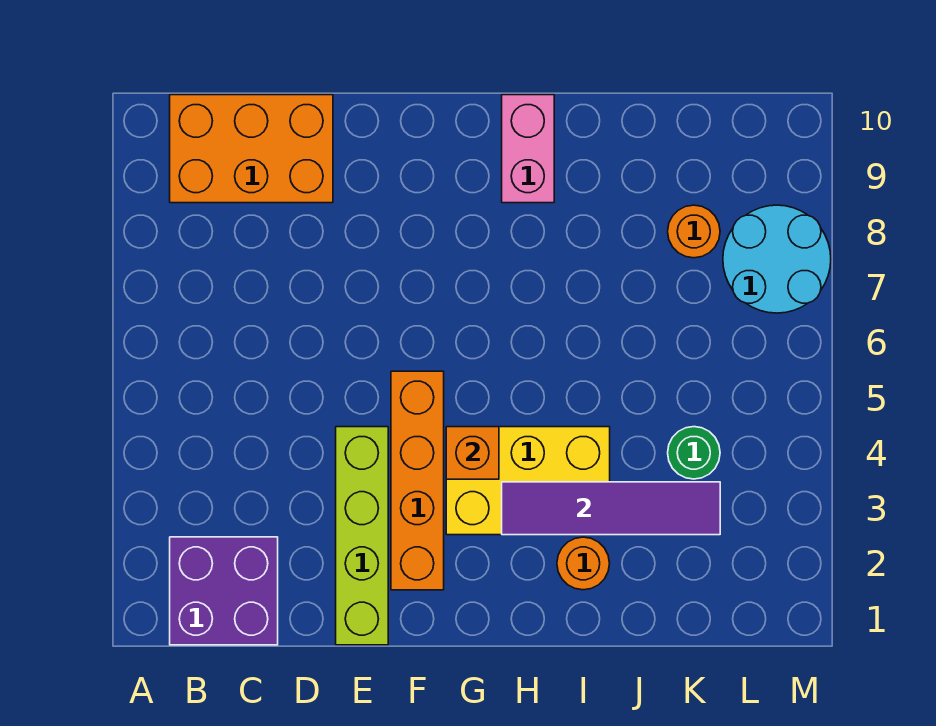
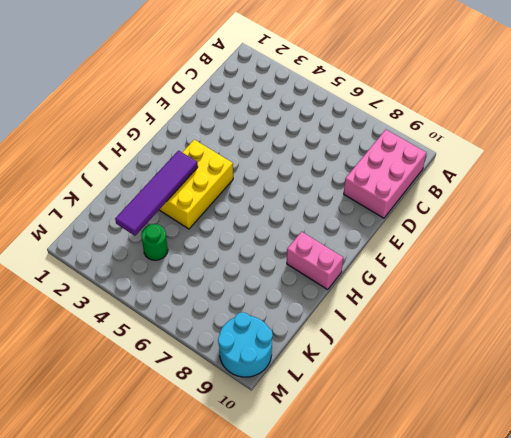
pink 2x3 brick [344,130,426,218] -> orange 2x3 brick [170,95,333,203]
cyan 2x2 round brick [218,312,273,377] -> cyan 2x2 round brick moved to [723,205,831,313]
none -> purple 2x2 brick [170,537,278,645]
none -> lime 1x4 brick [336,427,388,645]
none -> orange 1x4 brick [391,371,444,590]

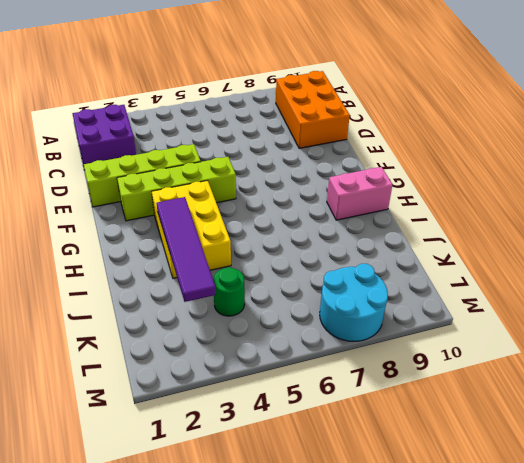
lime 1x4 brick [117,157,236,221] -> orange 1x4 brick [391,371,444,590]
none -> orange 1x1 round brick [557,537,610,590]
none -> orange 1x1 round brick [668,205,720,258]
none -> orange 1x1 brick [446,427,499,479]

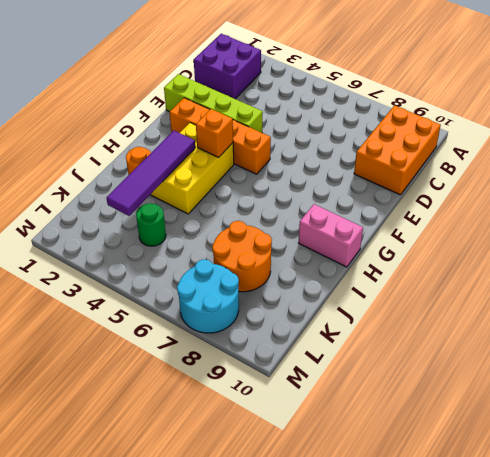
orange 2x2 round brick [212,221,272,292] -> orange 1x1 round brick [668,205,720,258]

